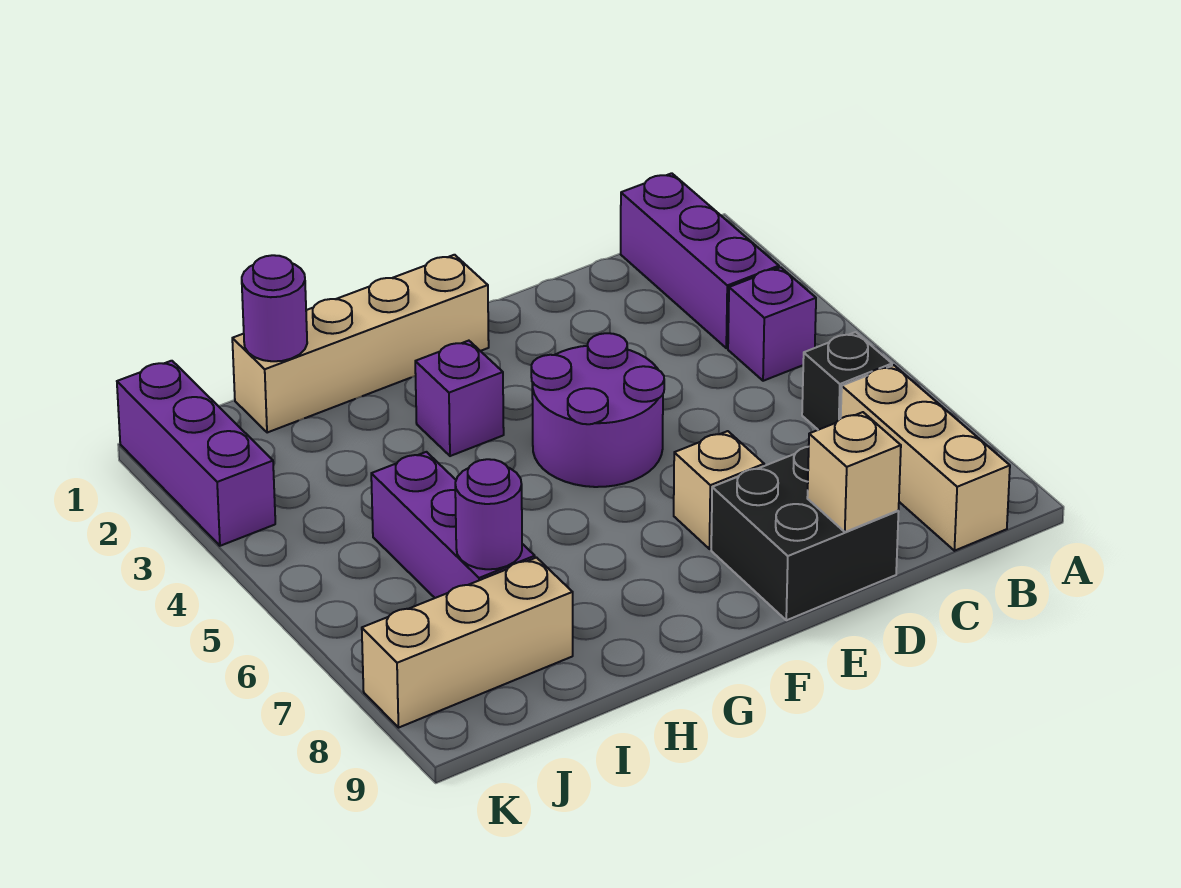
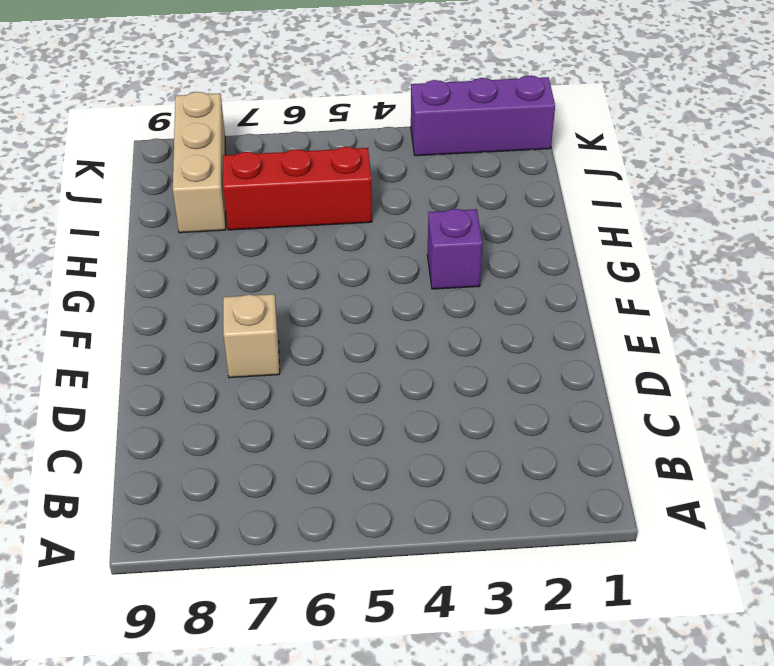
red 1x3 brick [223,147,372,230] -> purple 1x3 brick [371,452,535,598]
none -> purple 1x3 brick [621,173,779,348]
none -> purple 1x1 brick [728,267,816,381]
none -> black 1x1 brick [802,332,892,430]

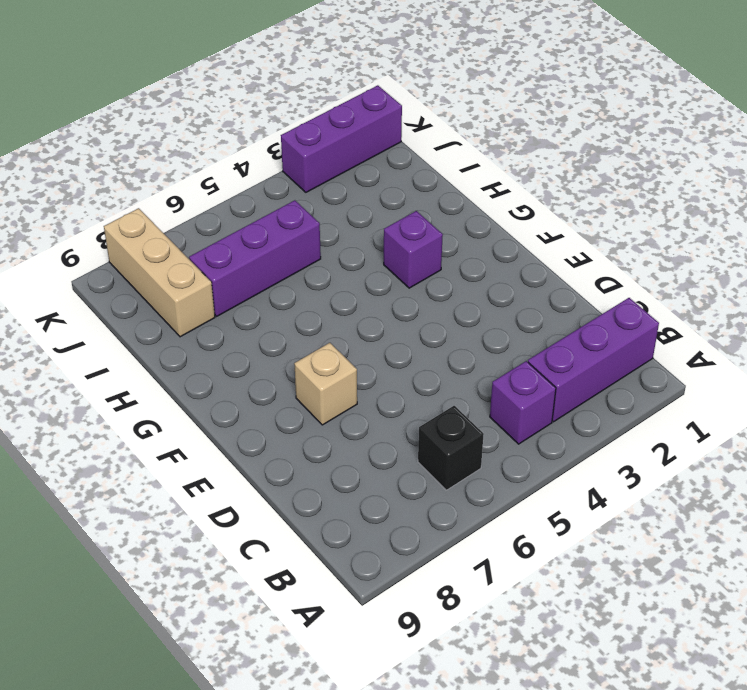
none -> tan 1x3 brick [841,365,1010,551]
none -> black 2x2 brick [711,447,899,620]
none -> purple 2x2 round brick [531,333,664,487]

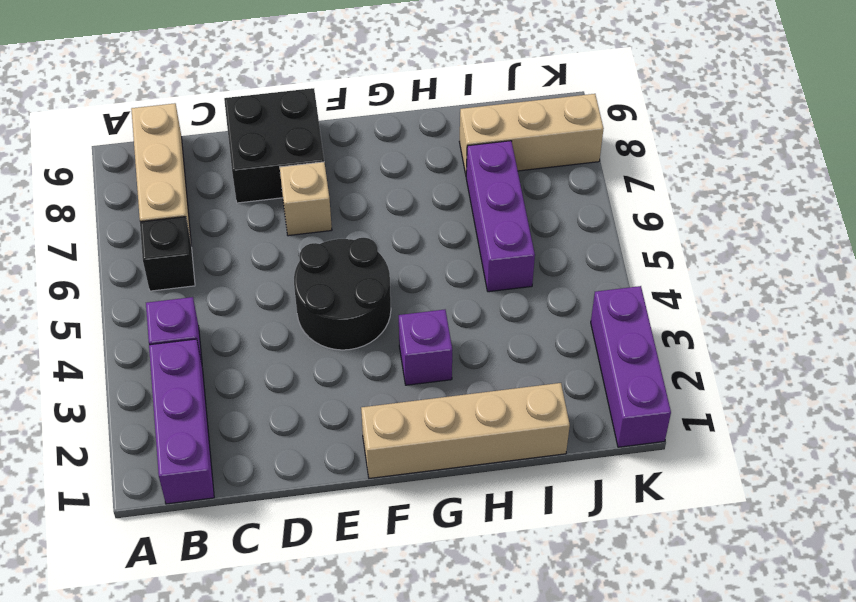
black 2x2 round brick [294,238,391,350] -> purple 2x2 round brick [531,333,664,487]
none -> tan 1x1 brick [807,412,901,532]
none -> purple 1x1 round brick [242,255,307,361]
none -> purple 1x1 round brick [455,459,522,569]

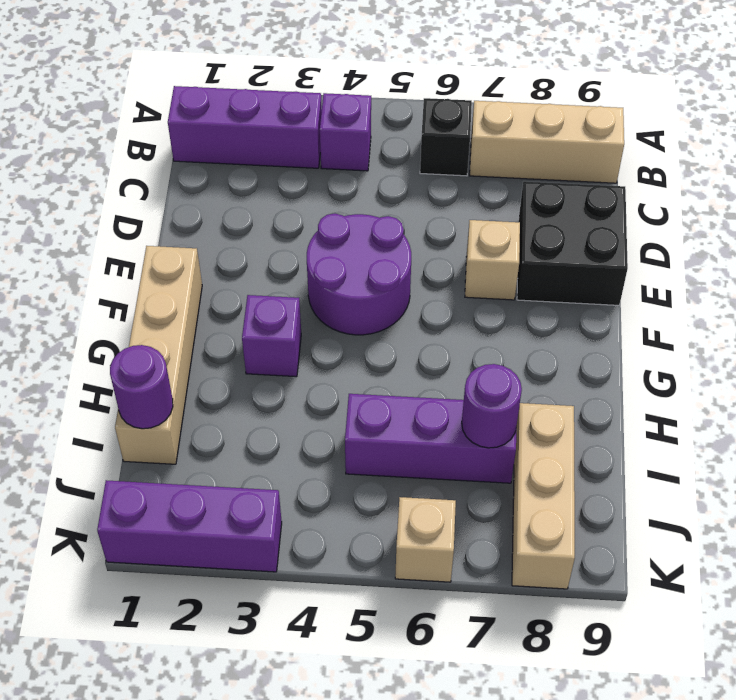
tan 1x1 brick [395,497,456,582] -> tan 1x1 brick moved to [807,412,901,532]

